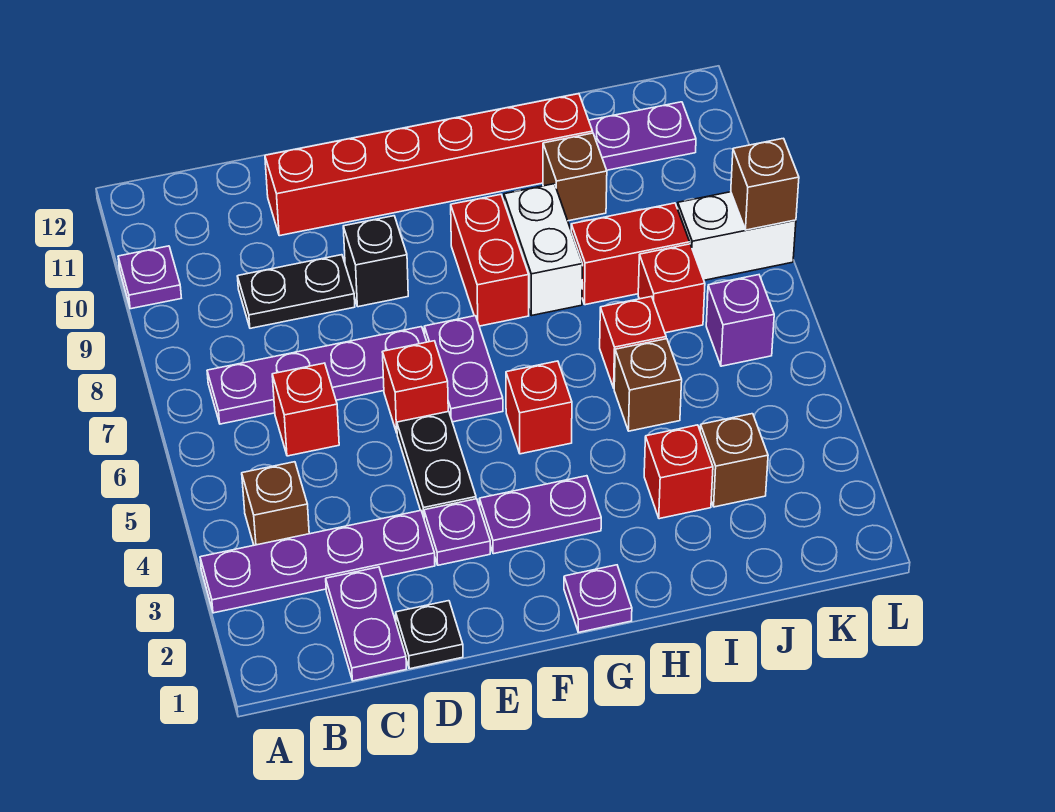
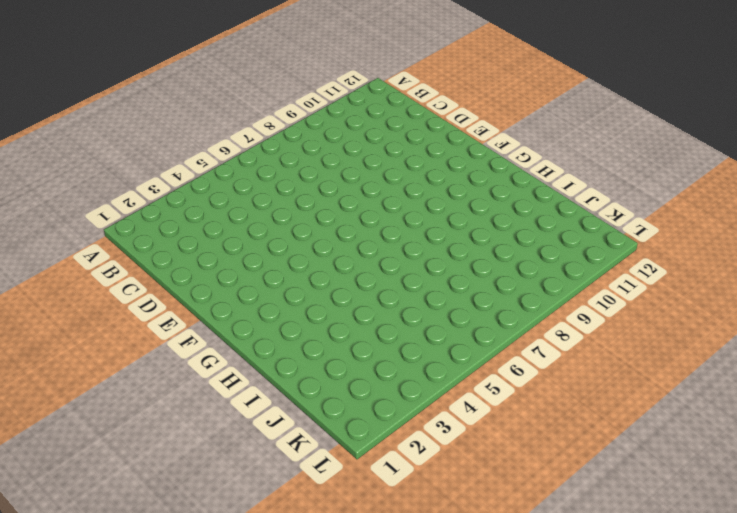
none -> purple 1x4 plate [200,510,435,613]
none -> purple 1x1 plate [118,246,181,309]
none -> brown 1x1 brick [242,462,309,545]
none -> purple 1x4 plate [207,327,427,424]

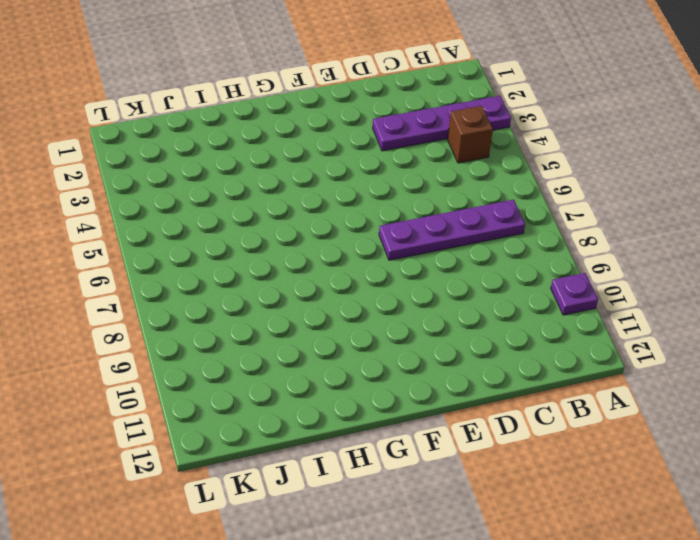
none -> purple 1x2 plate [326,567,406,681]
none -> red 1x1 brick [272,363,339,456]
none -> black 1x2 plate [237,255,355,328]
none -> black 1x1 plate [396,601,463,669]

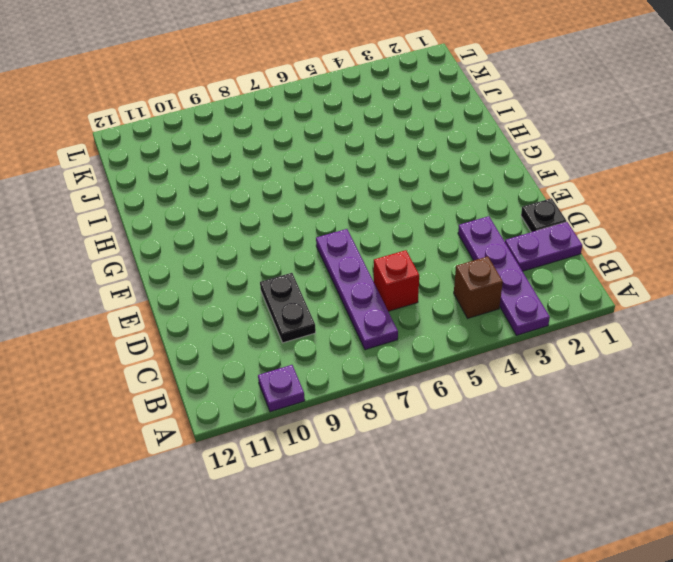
none -> red 1x6 brick [265,94,593,236]
none -> purple 1x1 plate [424,499,490,565]
none -> black 1x2 plate [397,411,476,517]
none -> red 1x1 brick [383,341,448,433]

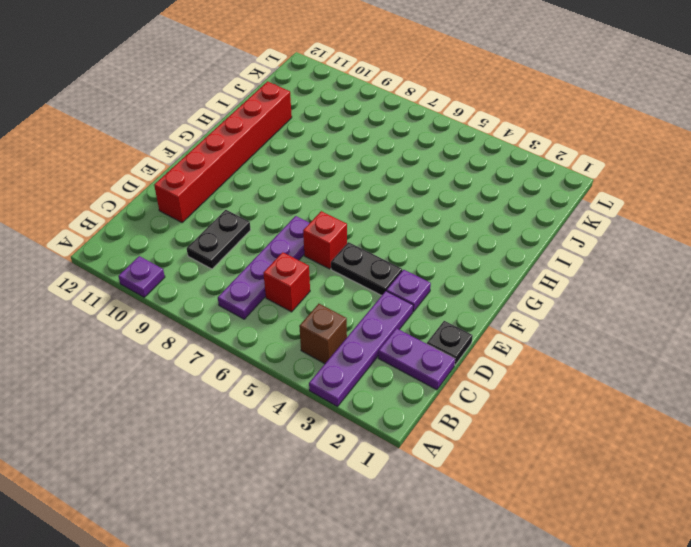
none -> black 1x1 brick [343,216,408,307]
none -> purple 1x2 plate [479,476,601,554]
none -> purple 1x2 plate [424,316,503,422]
none -> purple 1x1 plate [564,565,632,632]

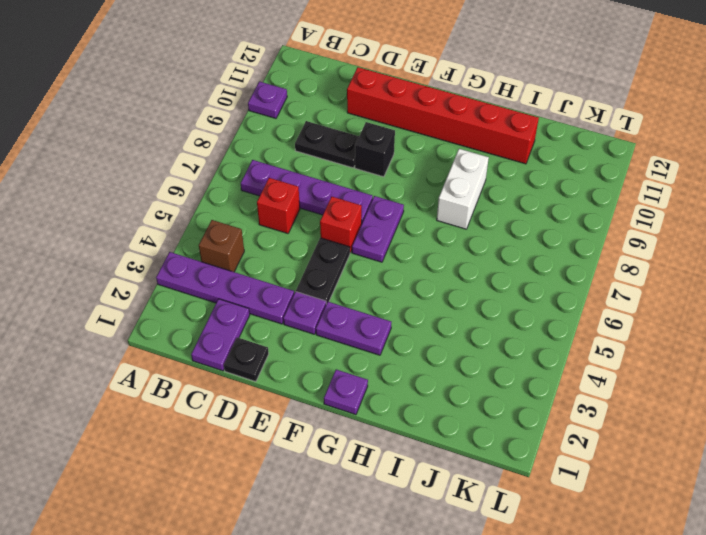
none -> red 1x1 brick [506,361,572,454]
none -> red 1x2 brick [451,194,529,326]
none -> red 1x1 brick [644,425,713,519]
none -> brown 1x1 brick [614,339,682,431]

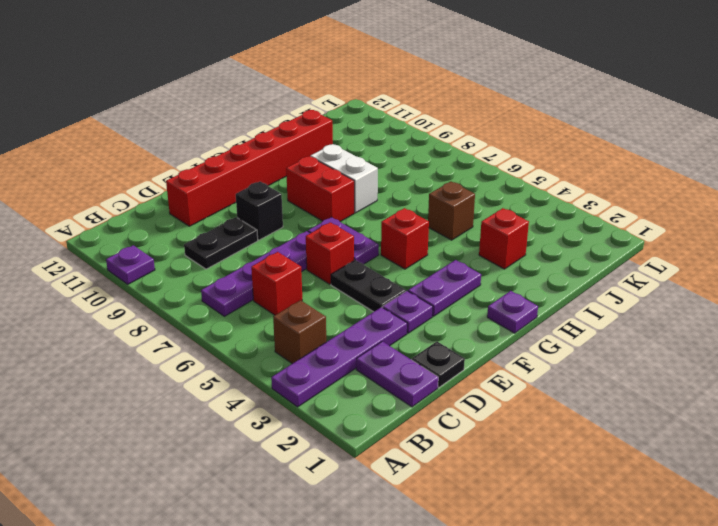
none -> red 1x1 brick [600,296,666,388]
none -> red 1x2 brick [571,203,690,305]
none -> brown 1x1 brick [543,133,607,221]
none -> brown 1x1 brick [700,414,768,507]

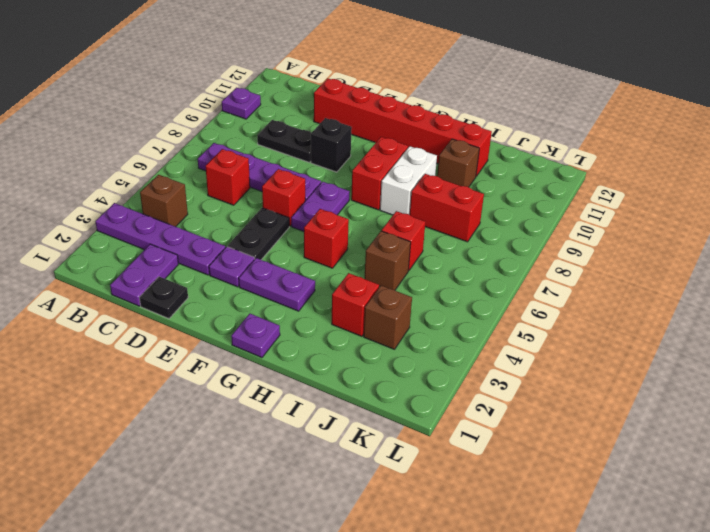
none -> red 1x1 brick [638,244,705,333]
none -> purple 1x2 plate [589,102,696,170]
none -> purple 1x1 brick [706,275,774,366]
none -> white 1x2 brick [678,192,796,280]

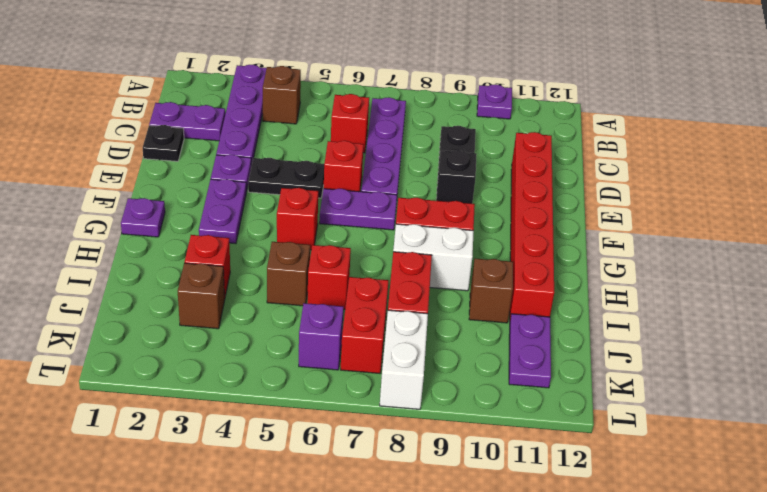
red 1x2 brick [341,277,389,373] -> red 1x1 brick [638,244,705,333]
none -> brown 1x1 brick [731,138,799,230]

